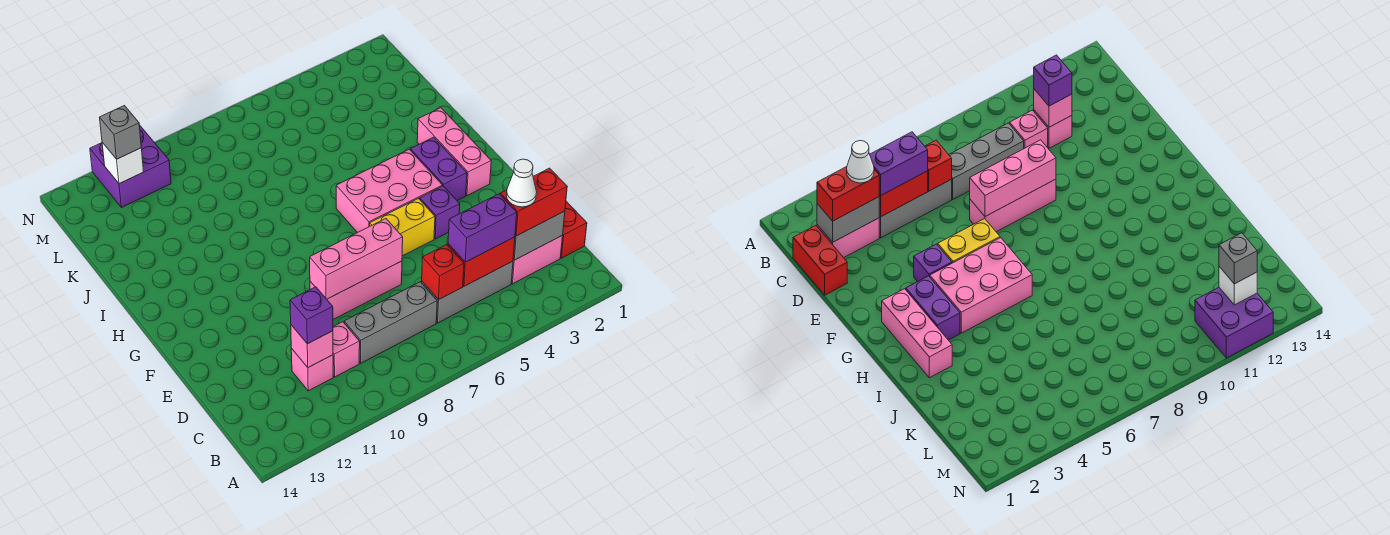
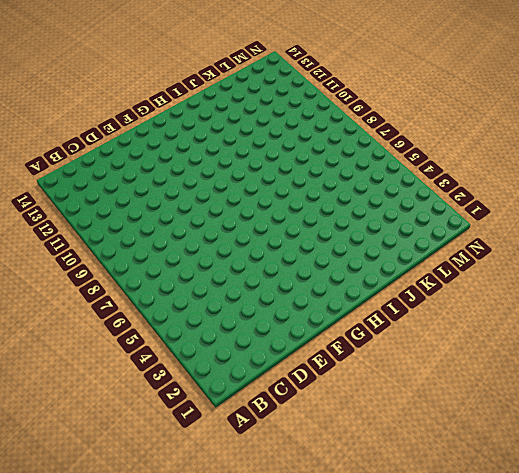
none -> red 1x2 brick [561,201,587,258]
none -> pink 1x2 brick [512,235,563,284]
none -> grey 1x3 brick [422,261,513,323]

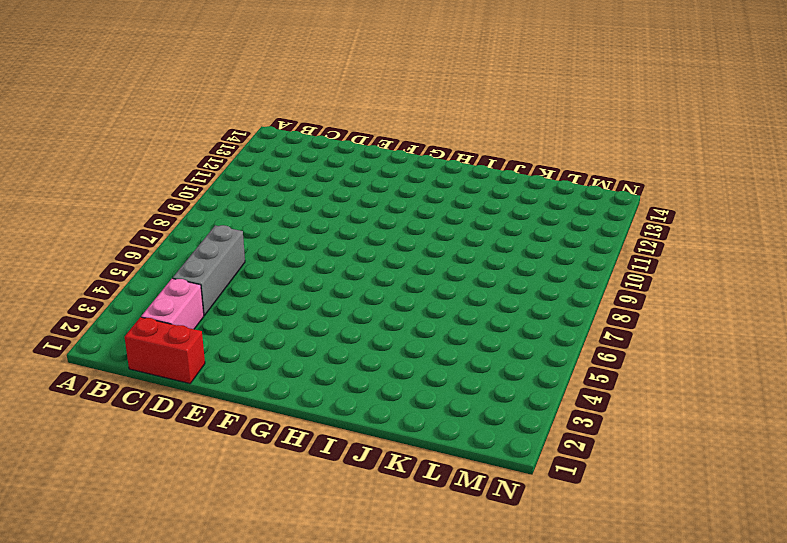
none -> grey 1x3 brick [344,282,437,363]
none -> pink 1x1 brick [333,322,360,377]
none -> pink 1x1 brick [291,348,333,391]

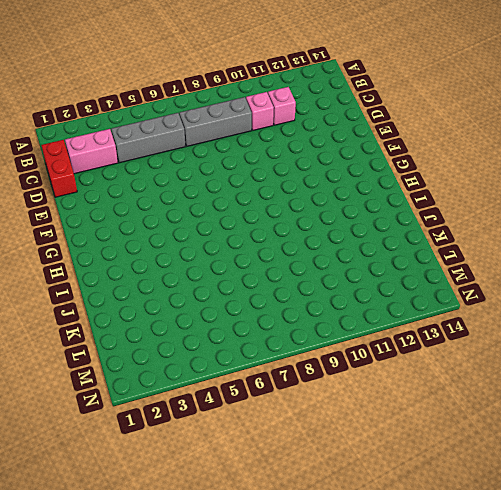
none -> pink 1x3 brick [310,261,402,319]
none -> purple 1x1 brick [420,186,460,239]
none -> yellow 1x2 brick [370,199,435,256]

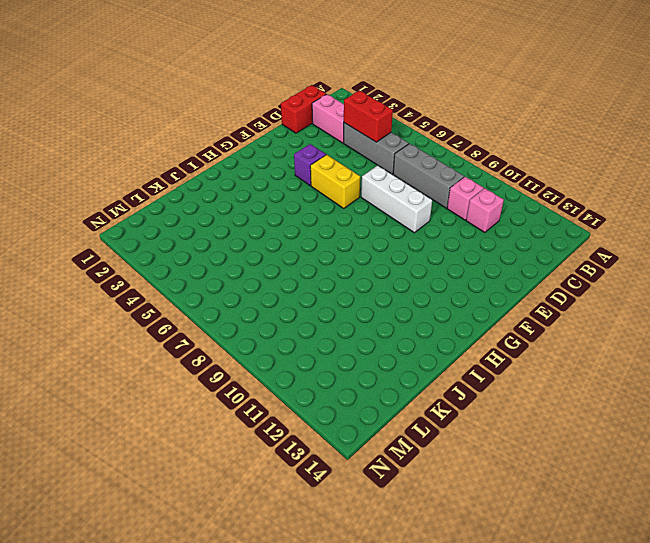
white 1x3 brick [361,166,432,233] -> pink 1x3 brick [310,261,402,319]
none -> pink 1x3 brick [417,108,491,196]
none -> purple 1x2 brick [410,137,467,201]
none -> pink 2x3 brick [336,149,443,233]

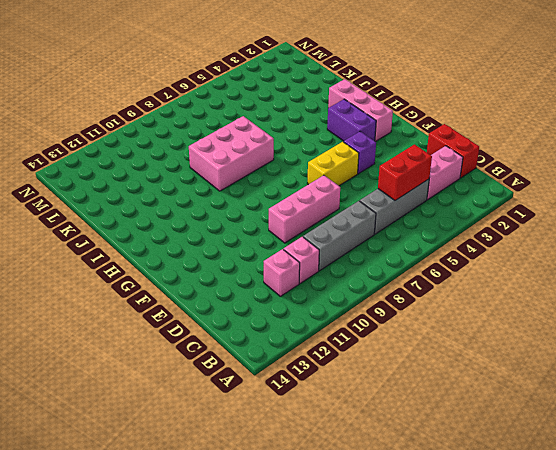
pink 2x3 brick [189,116,274,191] -> pink 2x3 brick moved to [336,149,443,233]
none -> purple 2x2 brick [90,125,171,208]
none -> grey 1x2 brick [513,211,565,260]
none -> red 1x1 brick [422,245,464,300]

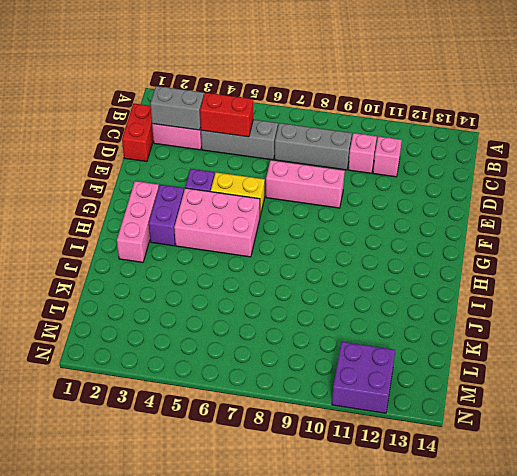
none -> red 1x1 brick [422,245,464,300]
none -> pink 1x1 brick [291,325,333,367]
none -> pink 1x3 brick [310,219,403,299]

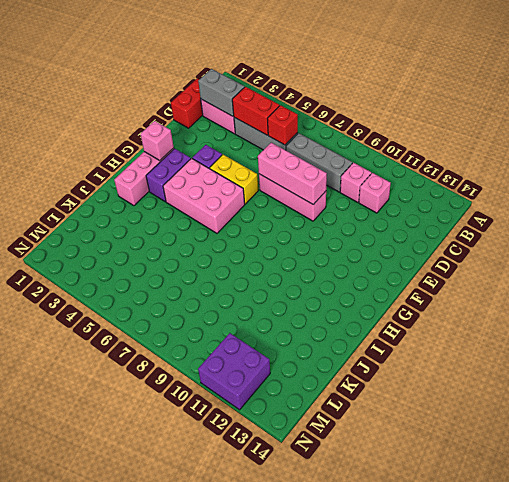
pink 1x1 brick [141,121,174,161] -> pink 1x1 brick moved to [291,325,333,367]
none -> white 1x1 brick [102,142,144,184]
none -> red 1x2 brick [500,168,567,236]
none -> purple 1x2 brick [448,194,517,262]

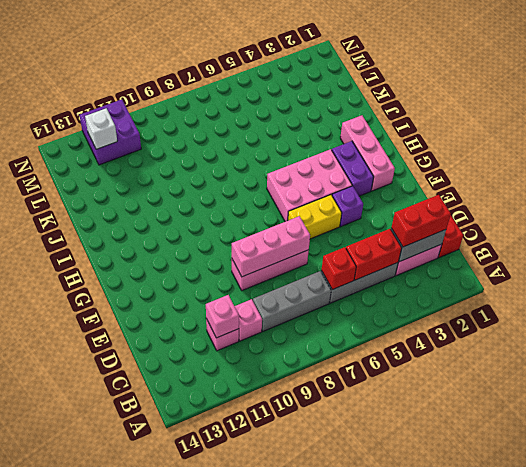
none -> purple 1x2 brick [448,194,517,262]
none -> purple 1x1 brick [290,287,333,344]
none -> grey 1x1 brick [99,106,141,159]

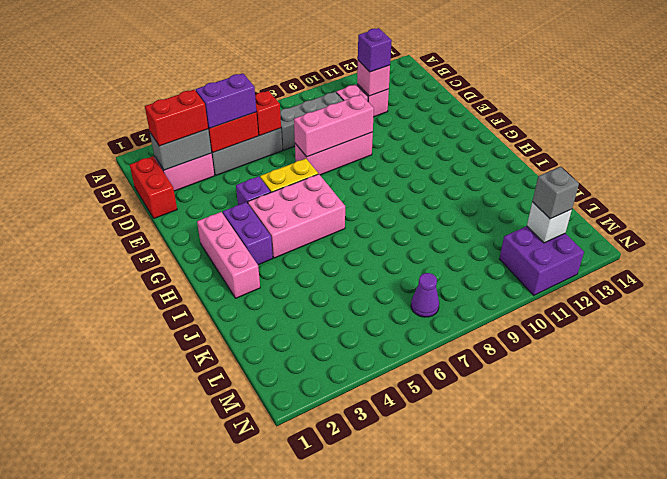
purple 1x1 cone [411,273,439,317] -> none
none -> white 1x1 cone [506,159,537,207]

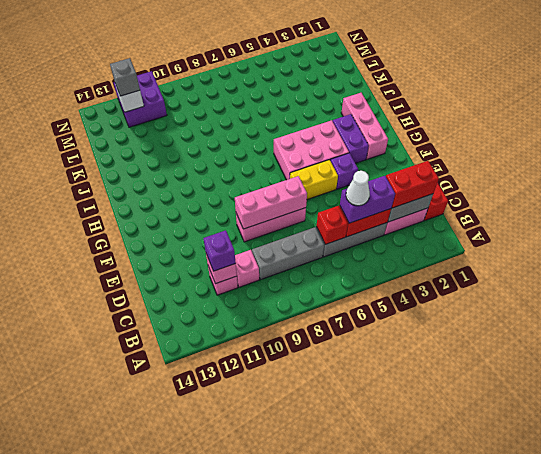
white 1x1 cone [346,171,370,206] -> white 1x1 cone moved to [506,159,537,207]

